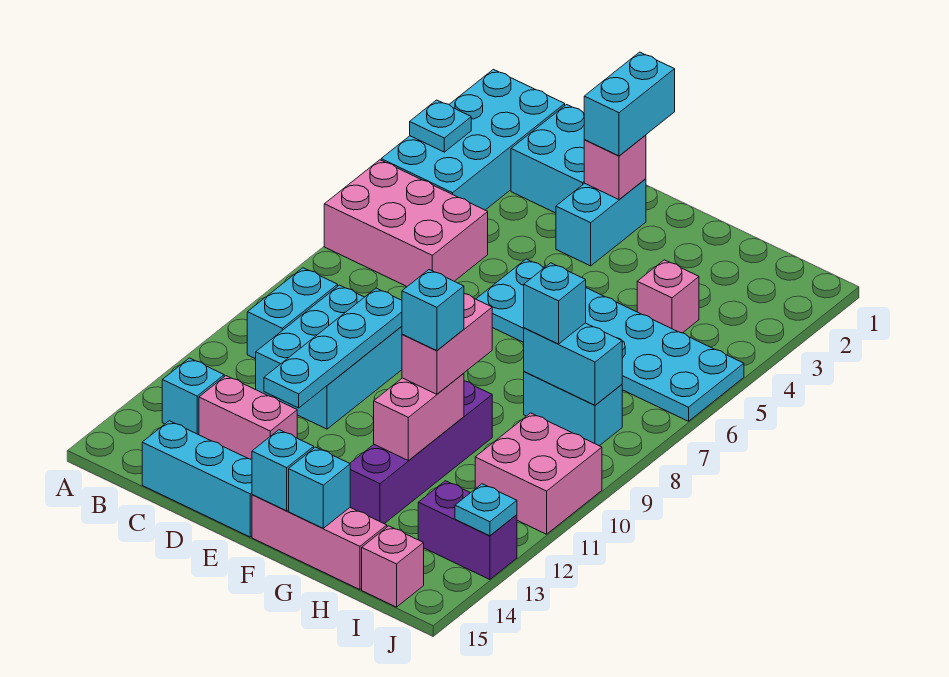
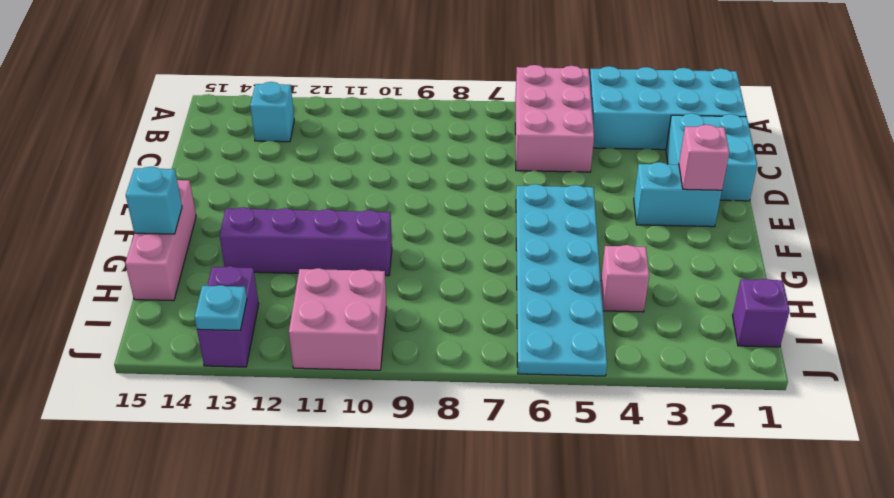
purple 1x1 brick [733,279,790,347] -> none
none -> cyan 1x2 brick [247,268,338,359]
none -> cyan 2x3 brick [256,285,402,429]
none -> pink 1x2 brick [199,376,297,459]

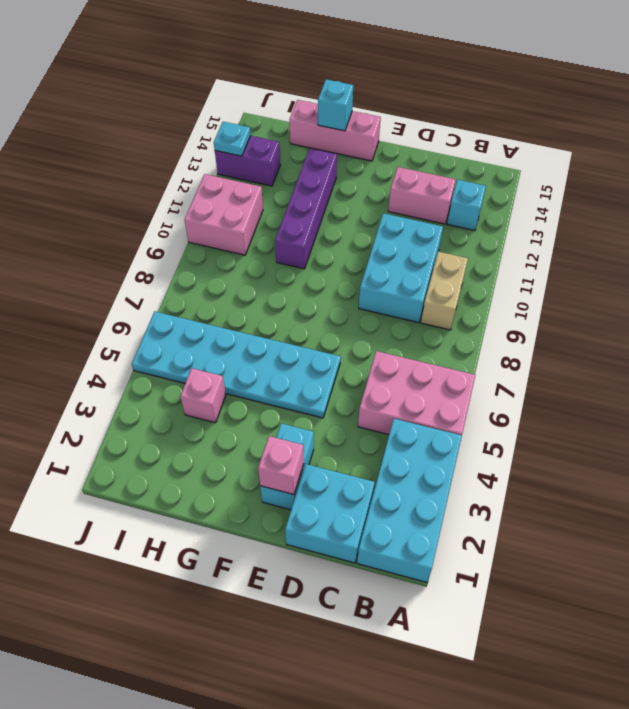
tan 1x2 brick [421,252,468,330] -> cyan 1x2 brick [247,268,338,359]
none -> cyan 1x3 brick [142,421,252,537]
none -> cyan 1x2 brick [524,372,622,446]
none -> pink 1x1 brick [362,526,424,607]

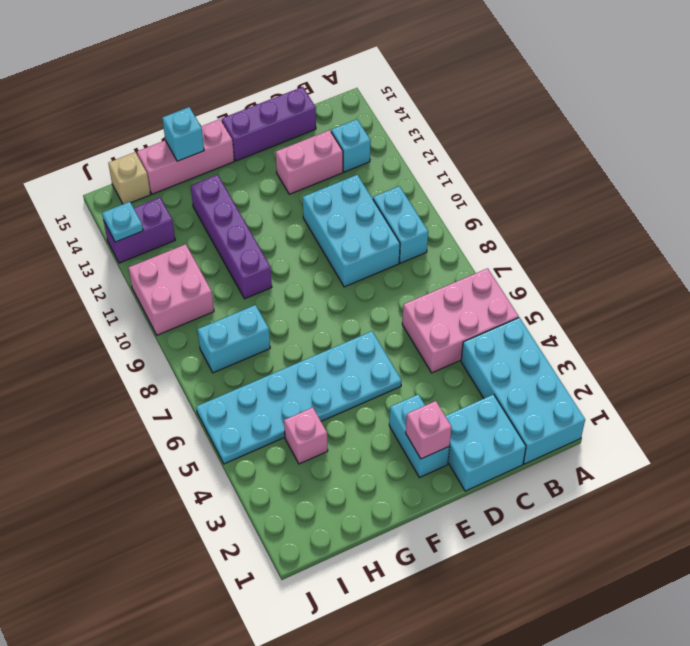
purple 1x3 brick [222,87,316,161] -> cyan 1x3 brick [142,421,252,537]
tan 1x1 brick [108,152,151,204] -> pink 1x1 brick [362,526,424,607]
none -> cyan 1x1 plate [410,100,471,152]
none -> cyan 1x4 plate [264,288,402,408]
none -> cyan 1x1 brick [252,430,314,511]

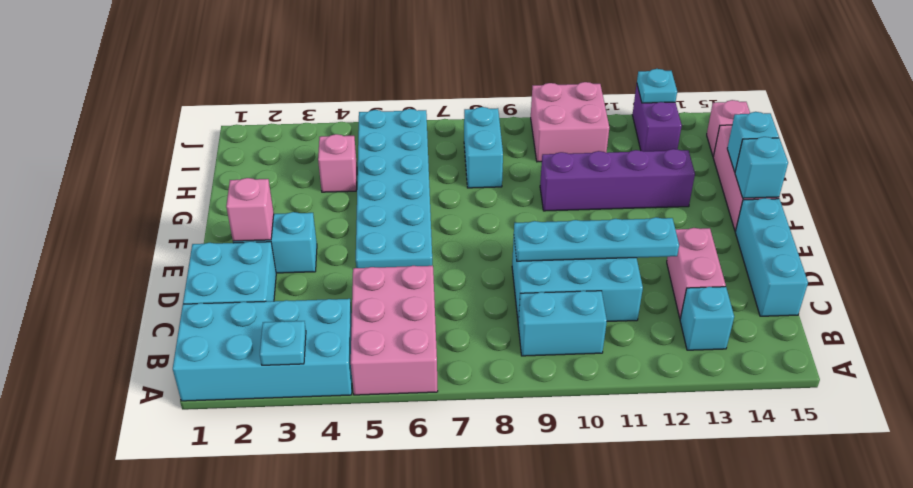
none -> pink 1x2 brick [374,373,464,460]
none -> cyan 1x2 brick [524,323,622,405]
none -> cyan 1x2 brick [584,52,675,156]

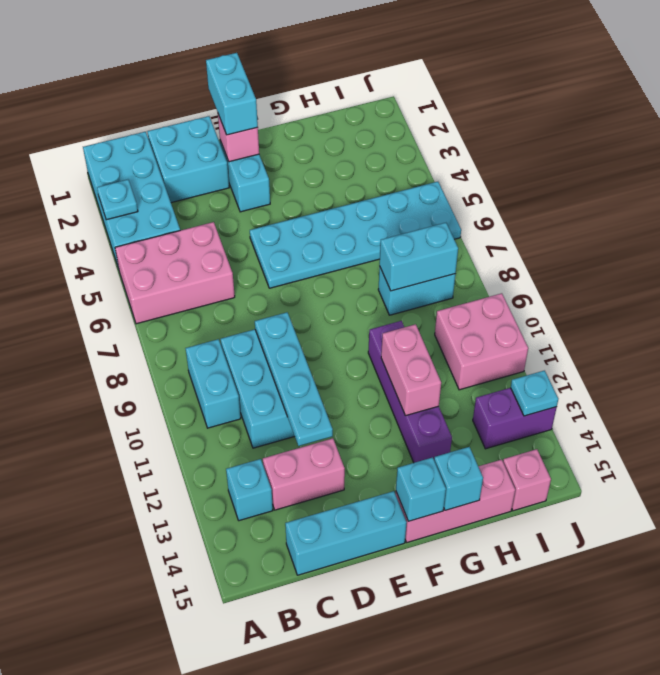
none -> pink 1x1 brick [637,260,699,333]
none -> pink 1x2 brick [402,294,492,394]
none -> cyan 1x1 brick [524,263,586,344]

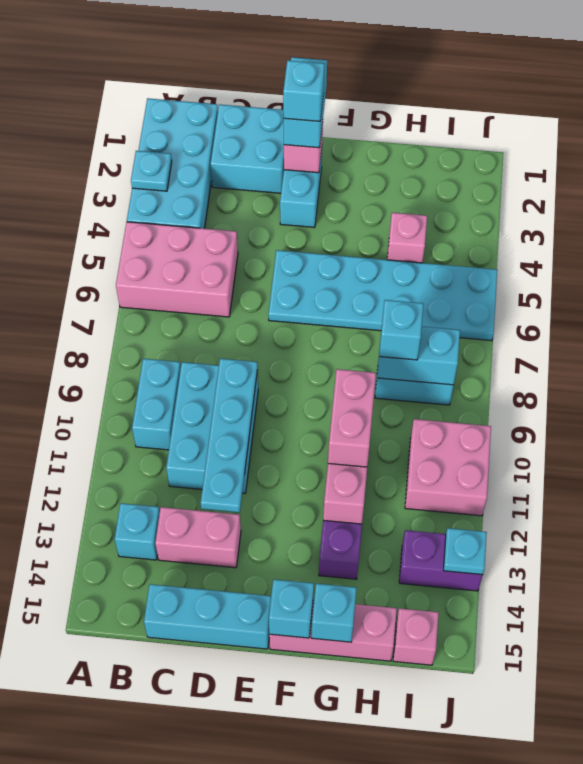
cyan 1x1 brick [283,60,325,121] -> cyan 1x1 brick moved to [402,270,464,351]

